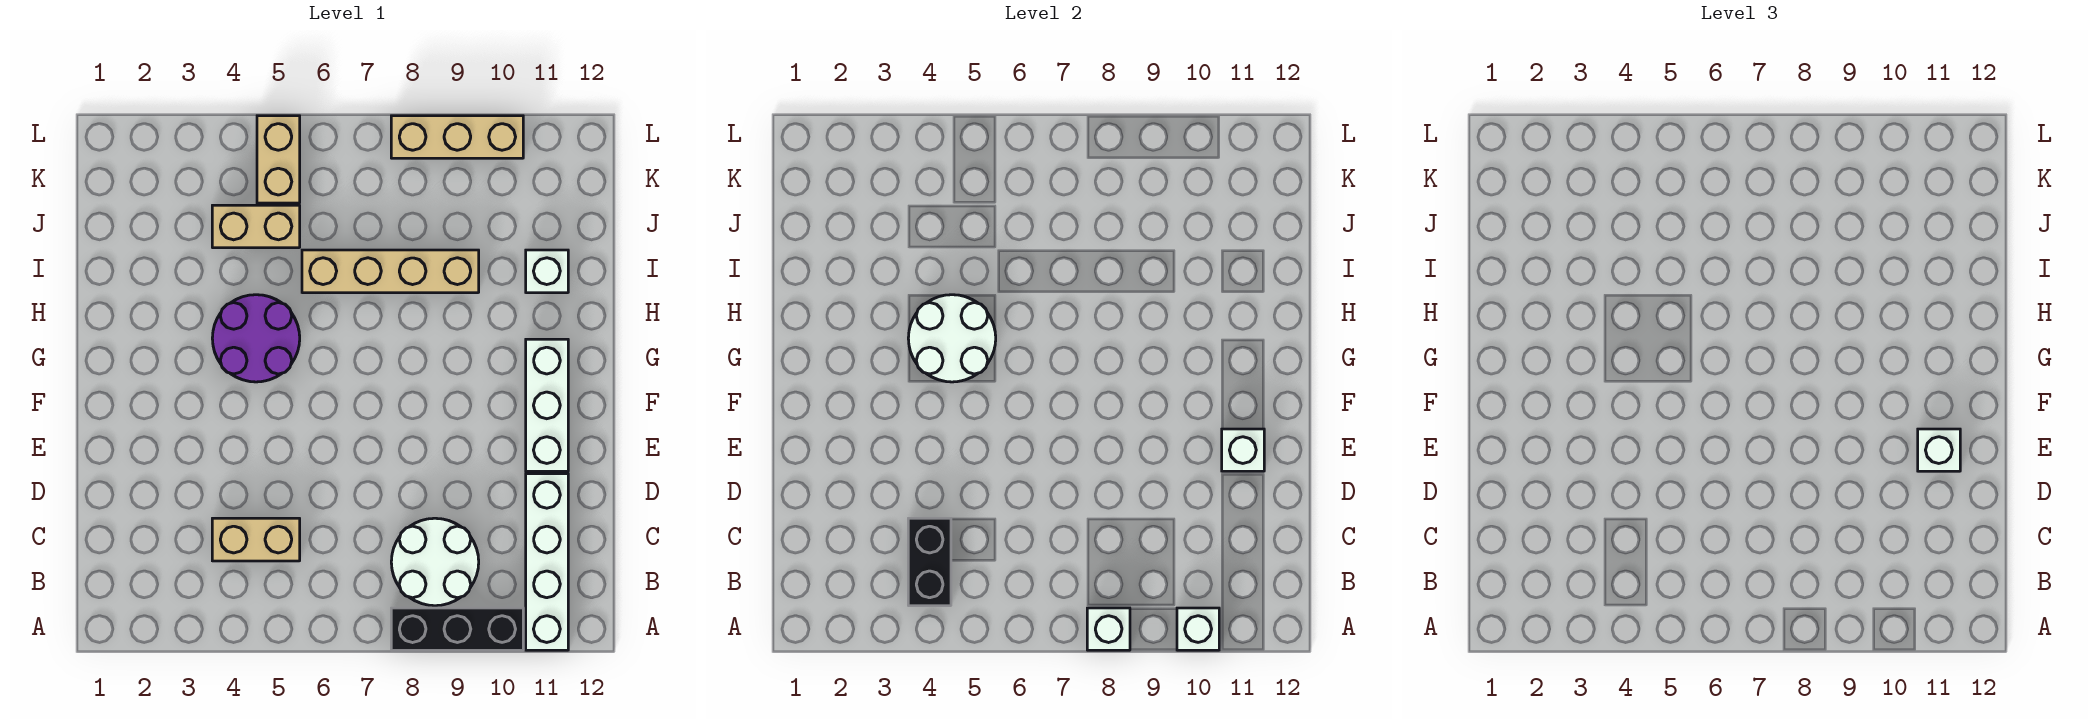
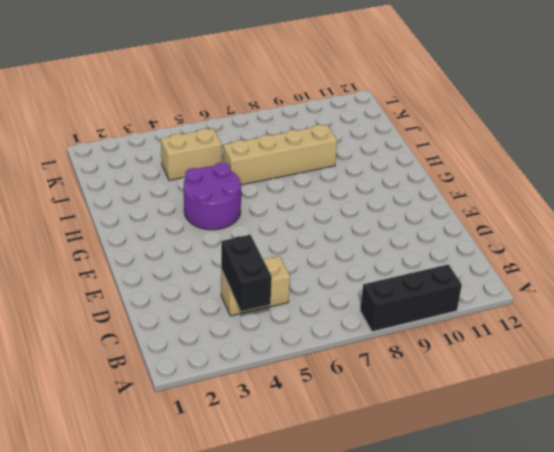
none -> white 1x4 brick [526,474,568,650]
none -> white 2x2 round brick [391,518,479,606]
none -> white 1x3 brick [526,339,568,471]

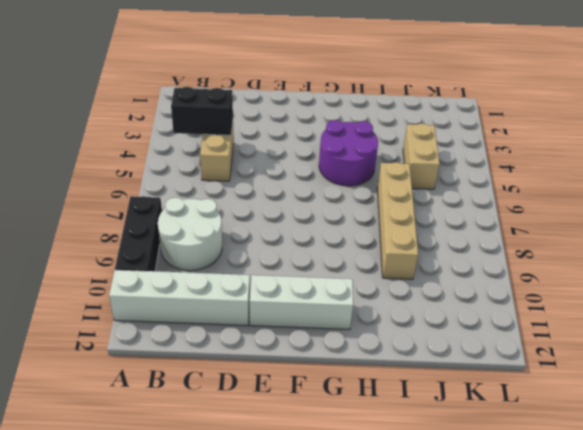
none -> white 1x1 brick [526,250,568,293]
none -> tan 1x2 brick [257,116,300,203]
none -> tan 1x3 brick [391,116,523,158]

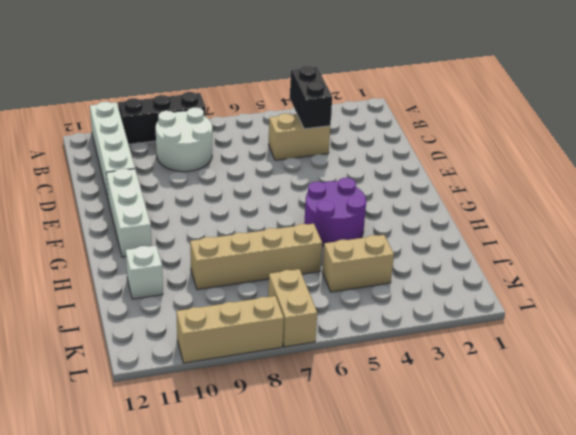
tan 1x2 brick [268,269,317,347] -> tan 1x2 brick moved to [257,116,300,203]
none -> white 1x1 brick [1087,608,1130,650]
none -> white 1x1 brick [1177,608,1219,650]
none -> white 1x1 brick [1222,429,1264,471]

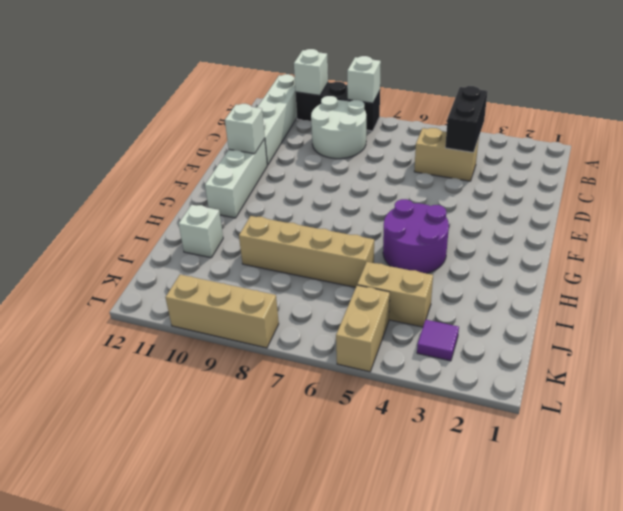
purple 1x1 tile [417,320,459,361] -> none
none -> white 2x2 round brick [908,295,996,382]
none -> white 1x1 brick [1918,429,1960,471]

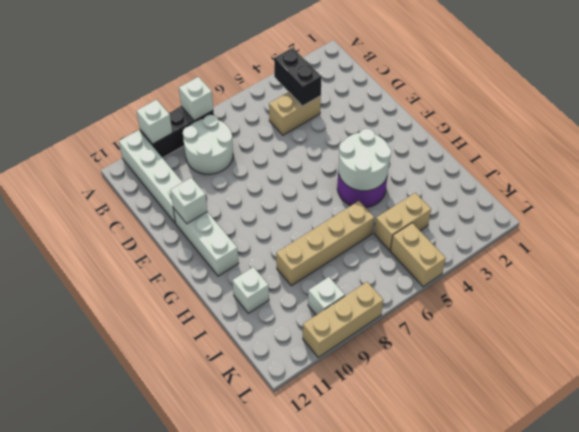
white 1x1 brick [308,277,345,315] -> white 1x1 brick moved to [1918,429,1960,471]

